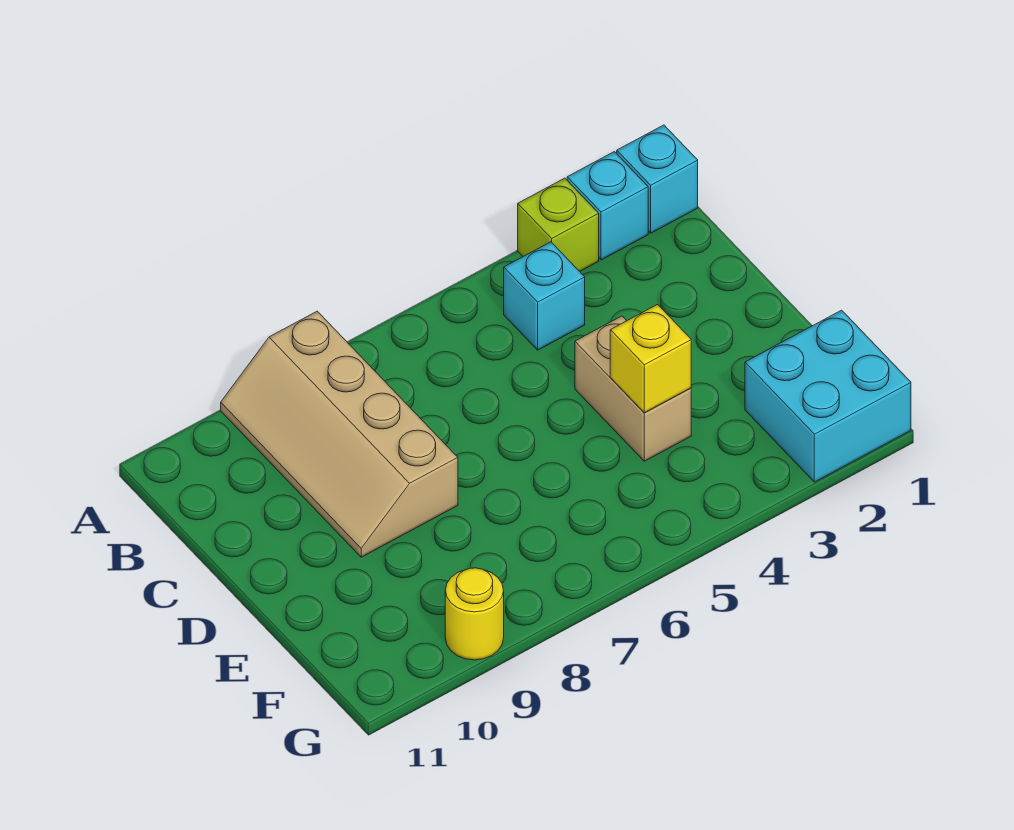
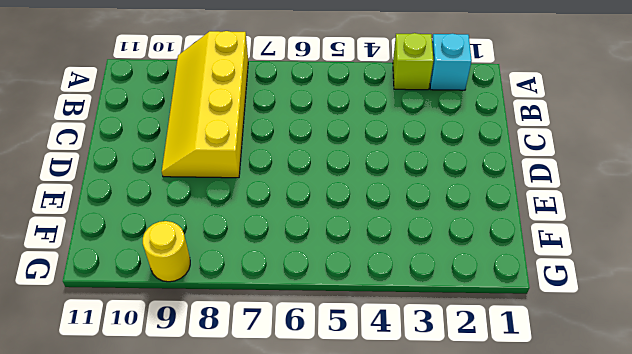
yellow 2x4 slope [162,31,248,178] -> tan 2x4 slope [221,311,458,557]
none -> cyan 1x1 brick [617,125,698,233]
none -> cyan 1x1 brick [504,242,585,350]

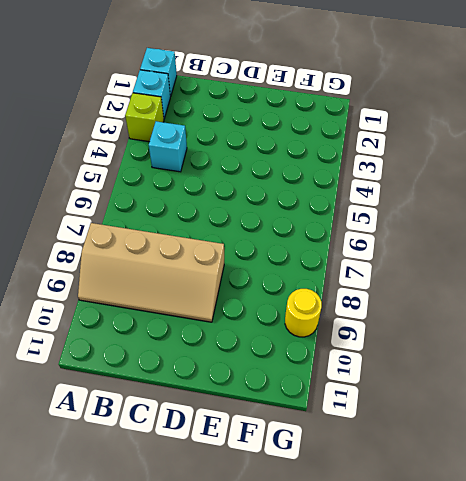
none -> tan 1x2 brick [575,316,691,461]
none -> cyan 2x2 brick [745,310,911,482]

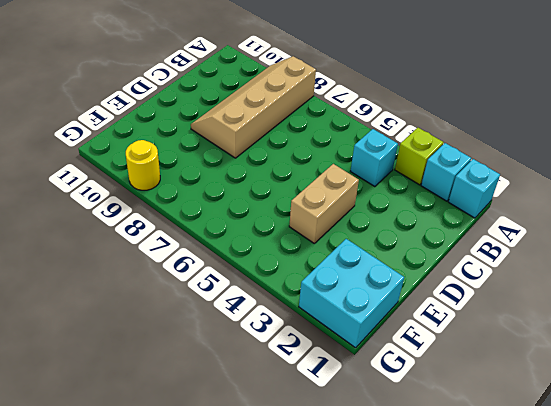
none -> yellow 1x1 brick [610,305,691,413]

